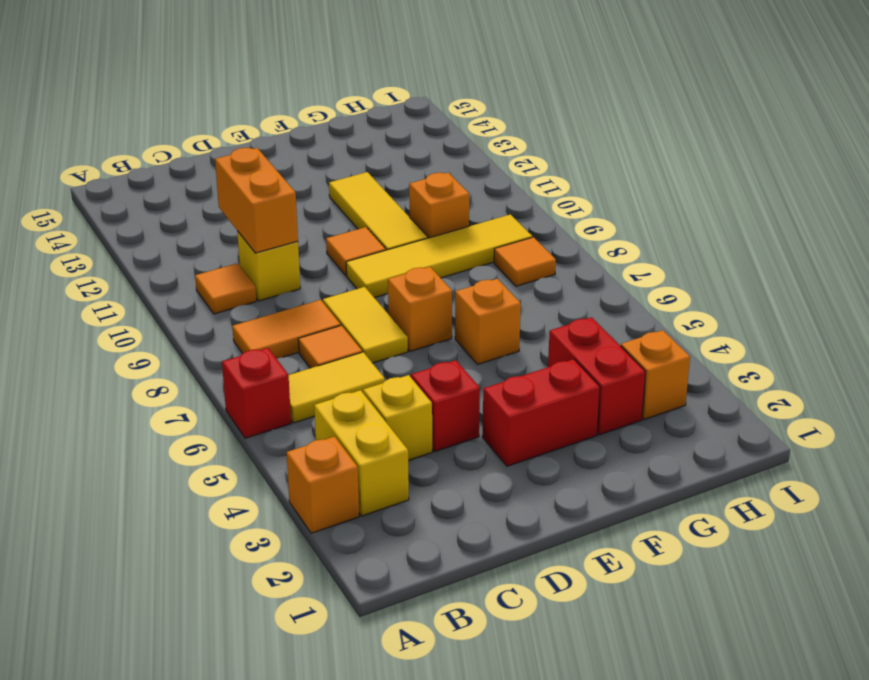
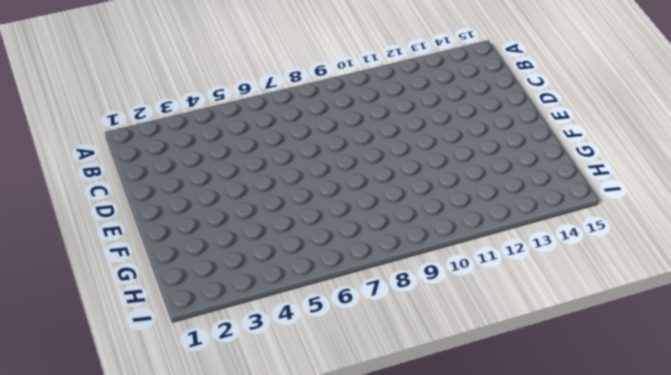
none -> orange 1x1 brick [287,436,359,533]
none -> red 1x1 brick [222,348,291,438]
none -> yellow 1x2 brick [314,390,409,516]

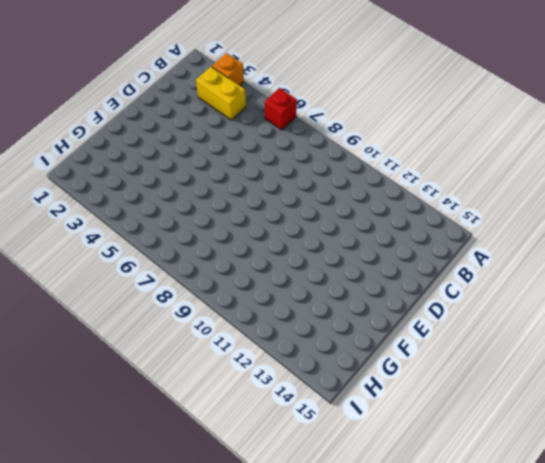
none -> yellow 1x2 tile [289,352,385,423]
none -> orange 1x2 tile [232,300,341,359]
none -> orange 1x1 tile [195,263,256,314]

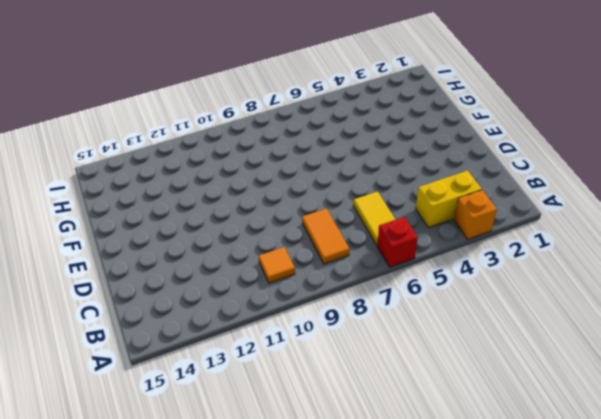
none -> yellow 1x1 brick [363,375,432,460]
none -> orange 1x1 tile [298,326,362,368]
none -> yellow 1x1 brick [237,231,300,301]

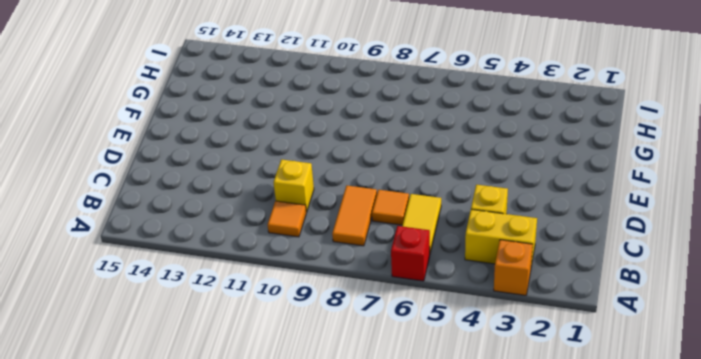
none -> red 1x1 brick [411,360,480,452]
none -> yellow 1x2 tile [323,287,408,363]
none -> red 1x2 brick [482,359,600,466]

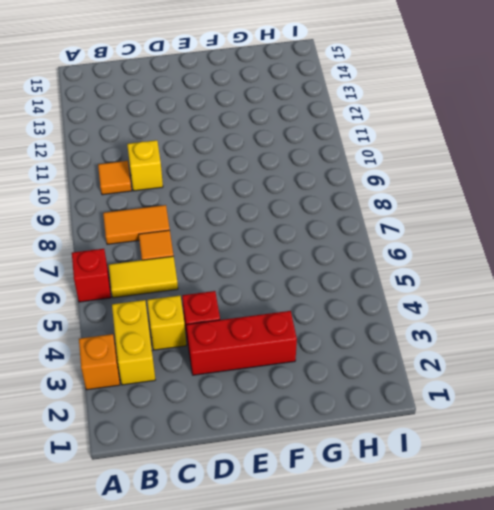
red 1x3 brick [187,311,297,375] -> red 1x2 brick [482,359,600,466]
none -> yellow 1x2 tile [323,287,408,363]
none -> orange 1x1 brick [388,267,452,351]
none -> yellow 1x4 tile [346,214,532,298]

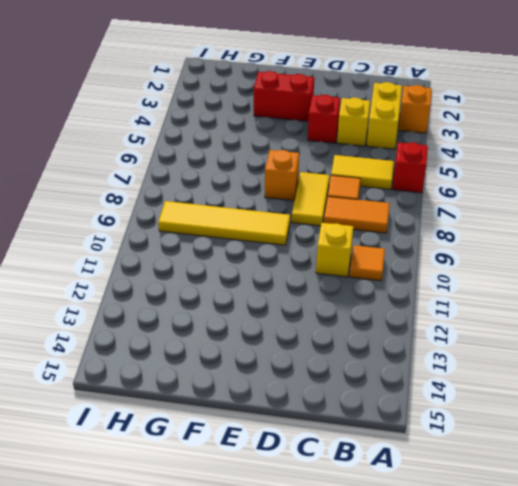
none -> orange 1x1 tile [326,227,386,276]
none -> orange 1x1 brick [455,279,521,364]
none -> yellow 1x3 tile [329,172,428,250]

